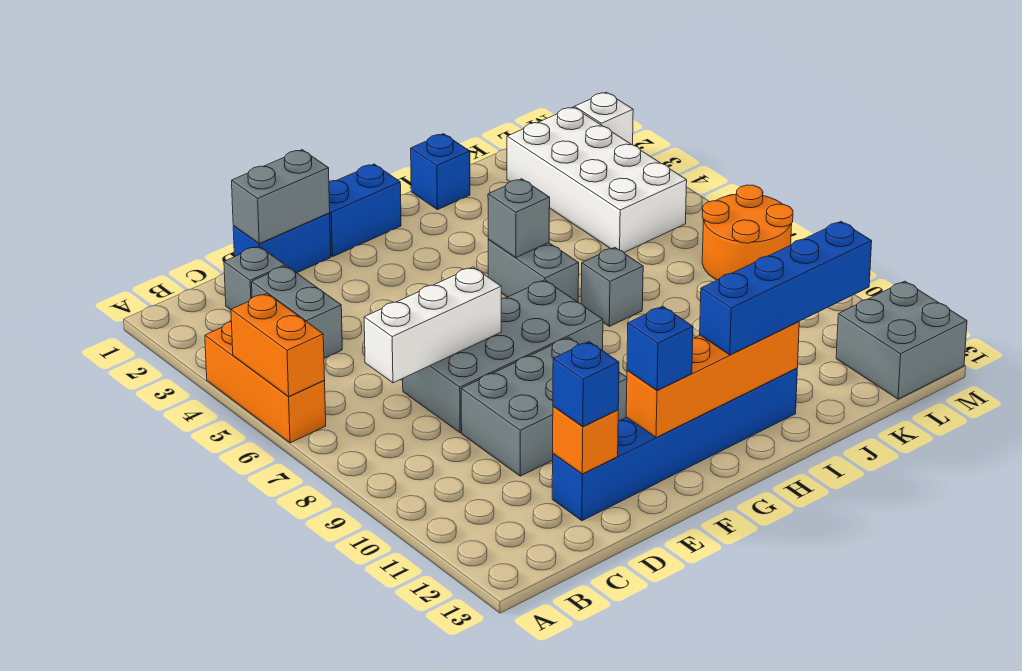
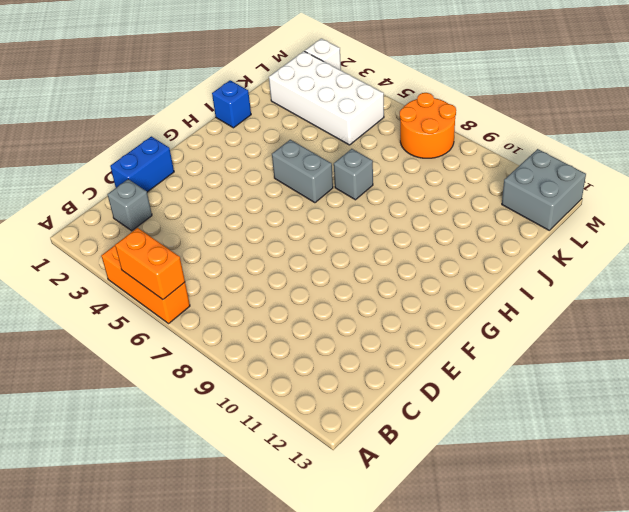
none -> grey 1x2 brick [252,266,342,358]
none -> grey 2x4 brick [403,280,603,433]
none -> grey 2x3 brick [461,337,627,476]

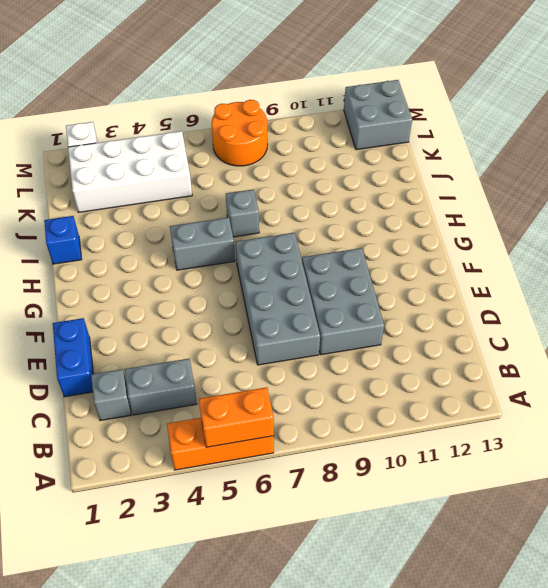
none -> blue 1x6 brick [552,368,797,521]
none -> blue 1x2 brick [329,164,401,257]
none -> white 1x3 brick [364,267,501,383]

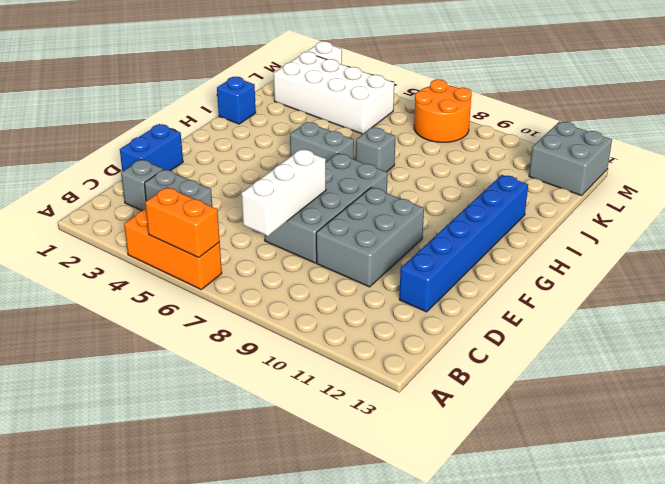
none -> blue 1x2 brick [329,164,401,257]
none -> grey 1x2 brick [232,150,330,244]
none -> orange 1x1 brick [553,406,618,474]

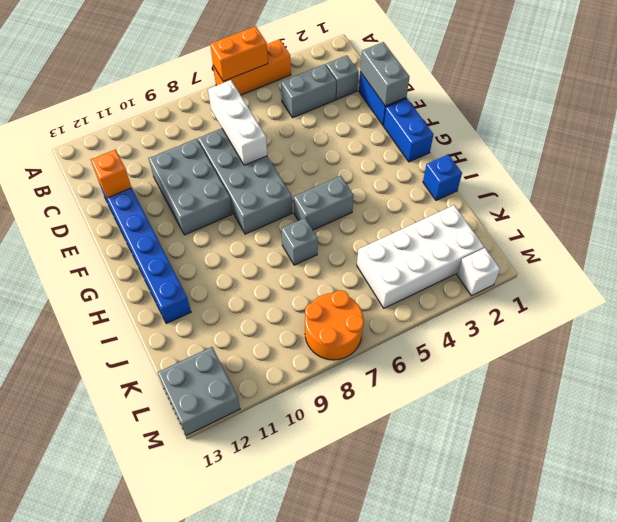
none -> orange 1x4 brick [626,322,799,438]
none -> grey 1x1 brick [488,179,550,258]
none -> blue 1x1 brick [553,342,619,427]

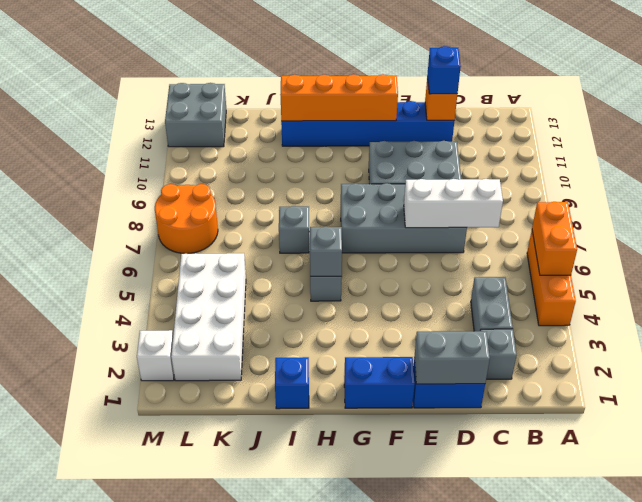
none -> blue 1x1 brick [627,306,693,390]
none -> blue 1x4 brick [700,222,872,355]

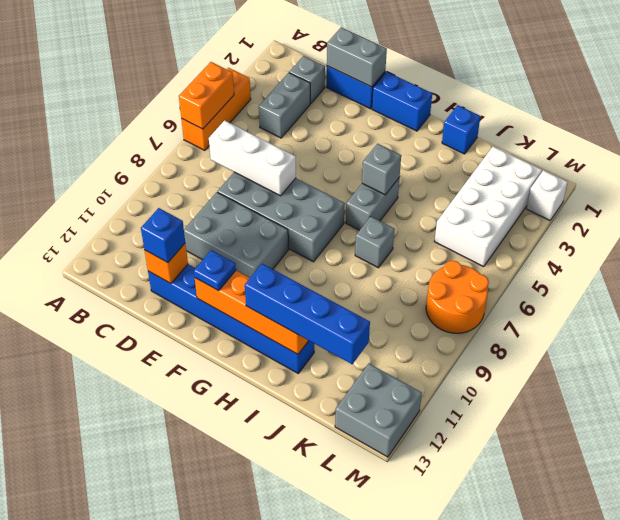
blue 1x1 plate [194,250,236,291] -> blue 1x1 brick [627,306,693,390]

